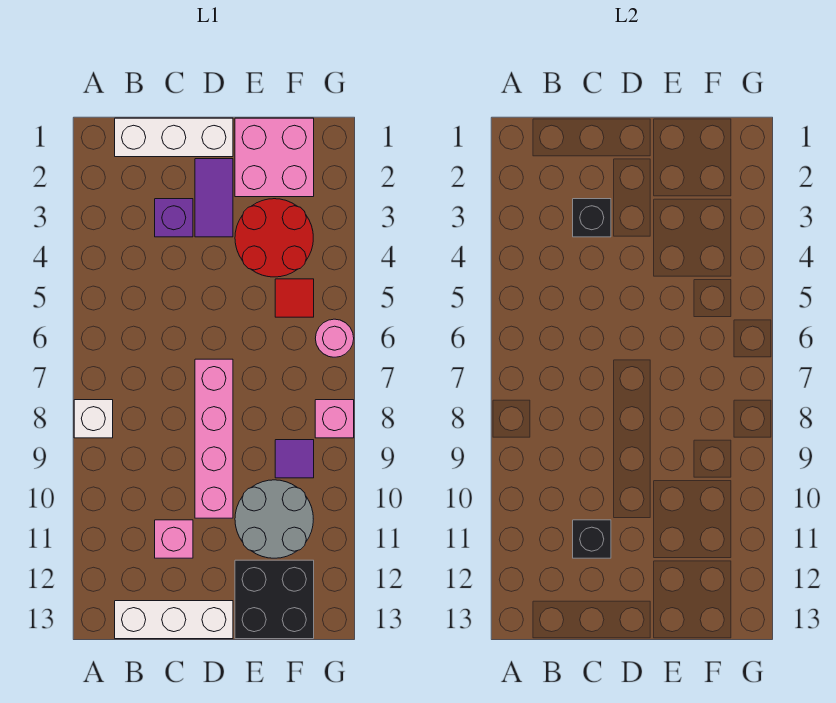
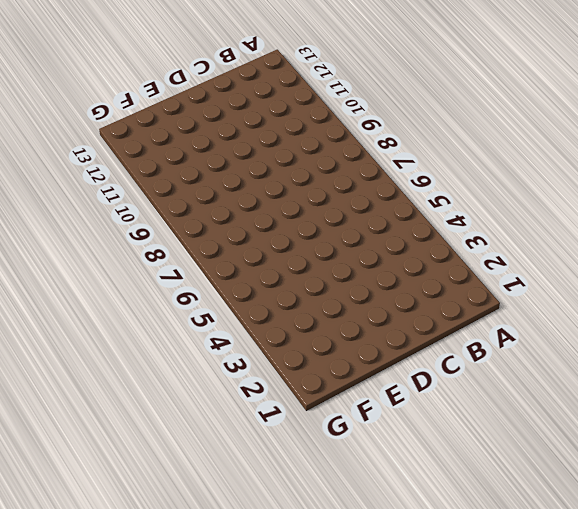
none -> white 1x1 brick [74,400,113,438]
none -> white 1x3 brick [115,118,233,157]
none -> white 1x3 brick [115,601,233,639]

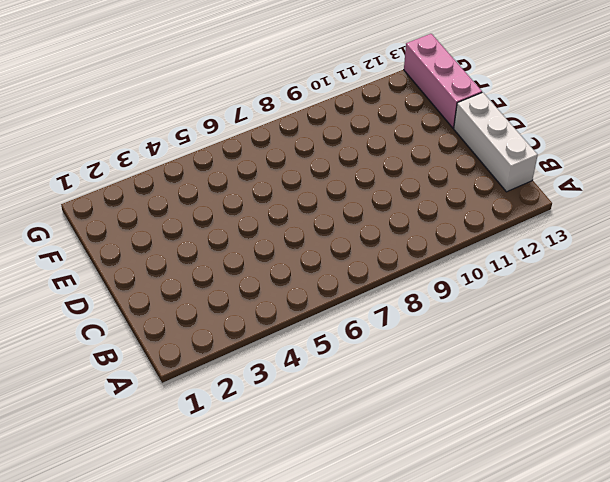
pink 1x3 brick [404,34,482,128] -> black 2x2 brick [235,560,314,639]
none -> white 1x1 brick [74,400,113,438]
none -> white 1x3 brick [115,118,233,157]
none -> purple 1x1 brick [155,199,193,237]

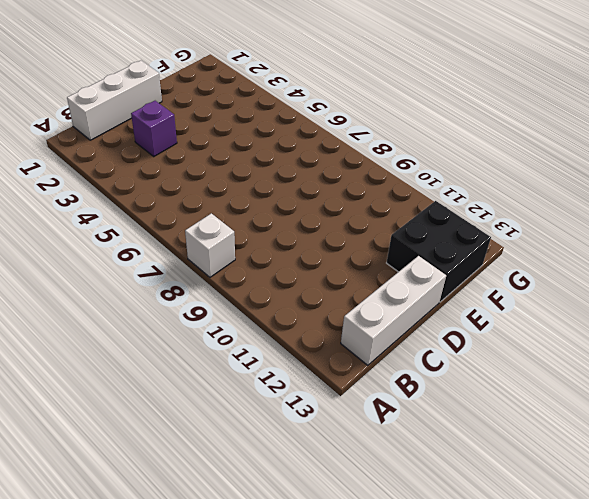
none -> pink 1x1 brick [155,520,193,558]
none -> purple 1x2 tile [195,159,233,237]
none -> pink 1x4 brick [195,359,233,518]

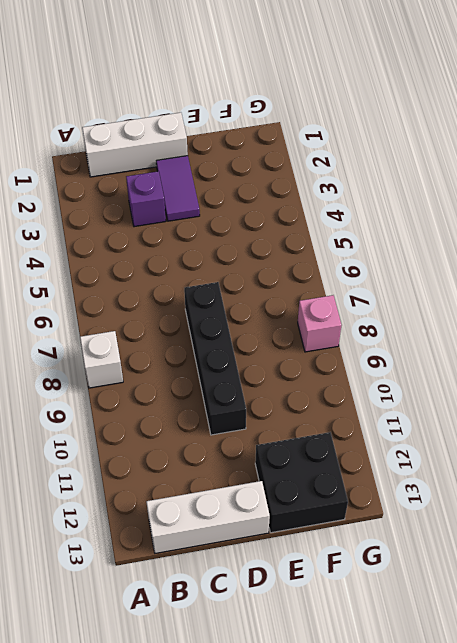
black 1x4 brick [184,282,246,435] -> pink 1x4 brick [195,359,233,518]
none -> pink 1x1 brick [155,520,193,558]
none -> pink 2x2 brick [235,118,314,197]
none -> red 2x2 round brick [235,199,313,277]

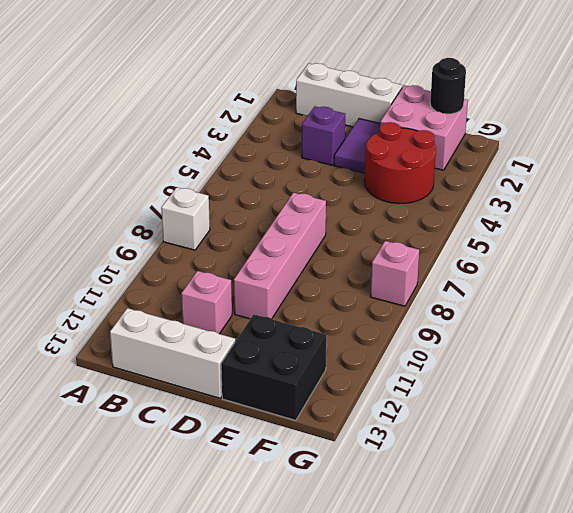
black 1x1 round brick [430,58,466,114] -> none
none -> grey 2x2 round brick [235,480,313,558]
none -> red 1x1 tile [275,279,314,317]
none -> purple 1x1 tile [275,440,314,478]

